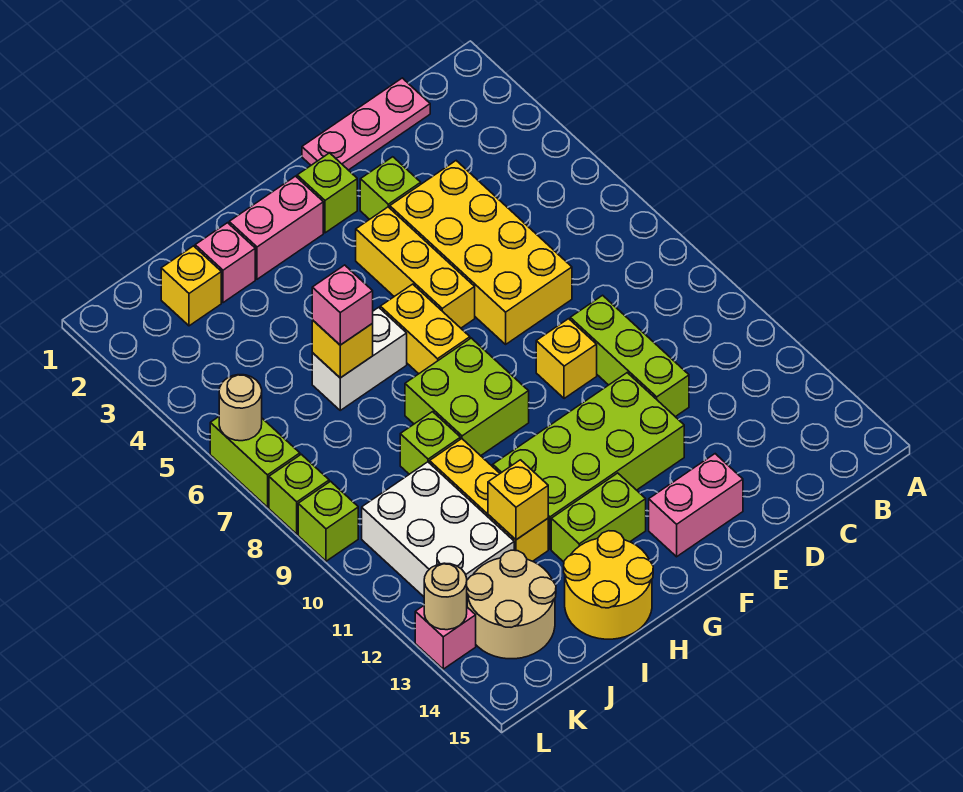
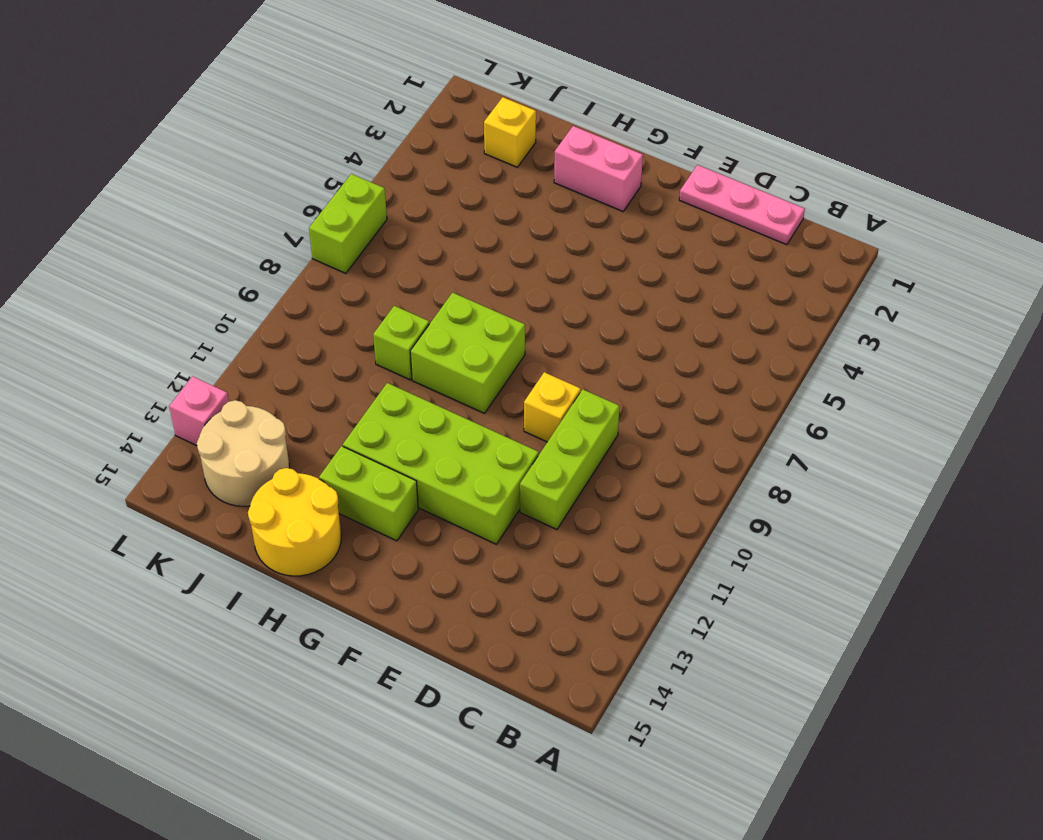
none -> yellow 2x4 brick [390,161,572,344]
none -> lime 1x1 brick [360,157,421,219]
none -> pink 1x2 brick [649,454,743,557]
none -> lime 1x1 brick [297,153,357,233]

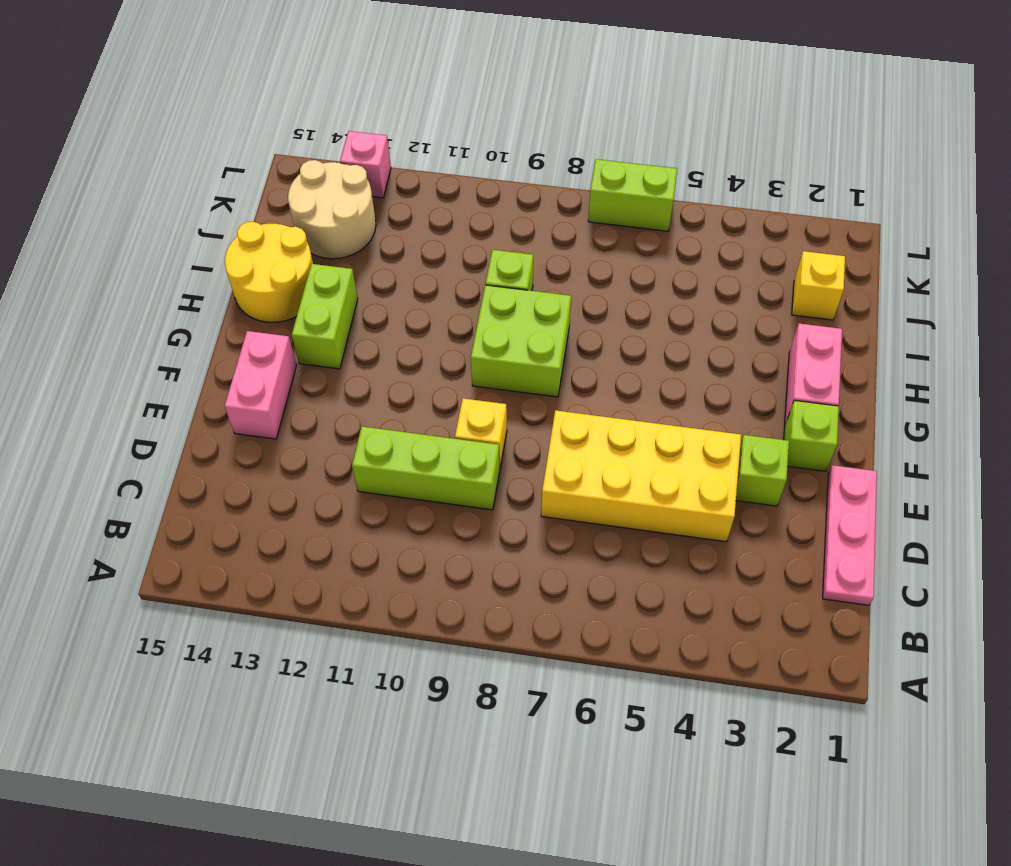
none -> lime 2x4 brick [493,373,684,549]
none -> yellow 1x3 brick [356,207,475,328]
none -> yellow 1x2 brick [380,284,470,374]
none -> white 1x2 brick [312,307,407,410]

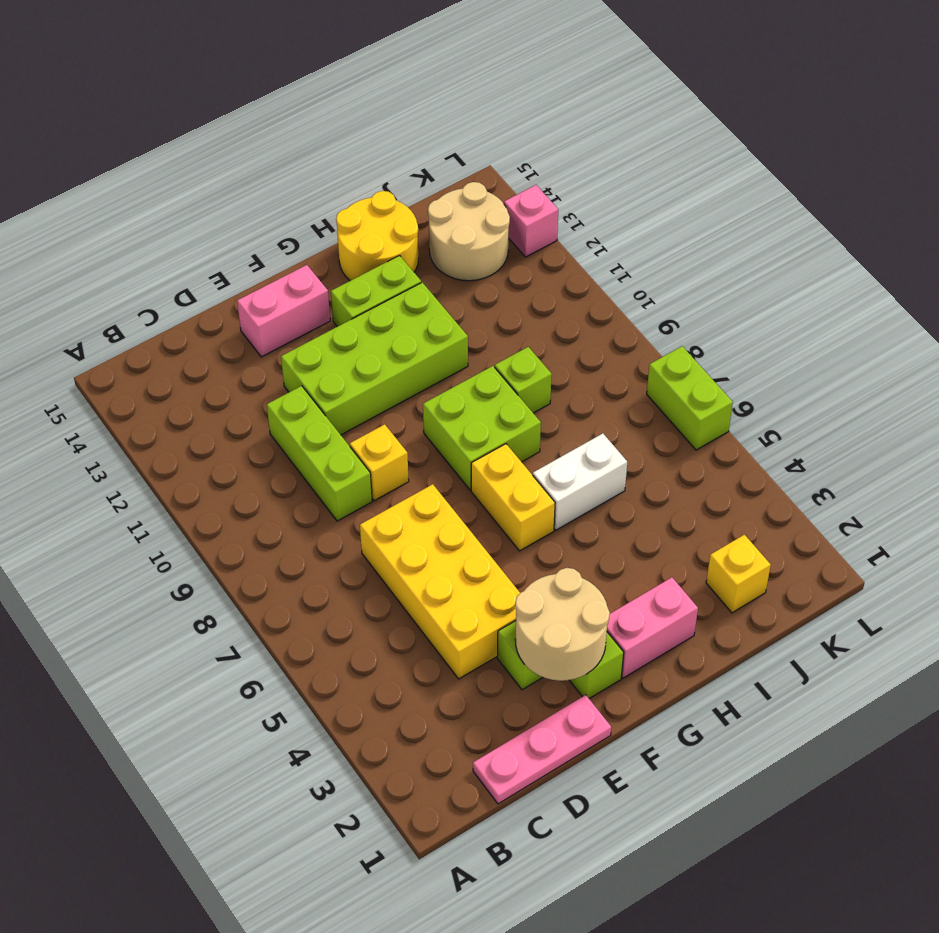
tan 2x2 round brick [515,568,610,681] -> none
none -> yellow 1x3 brick [356,207,475,328]
none -> pink 1x1 brick [195,223,255,303]
none -> yellow 1x3 brick [430,439,548,561]
none -> white 2x3 brick [362,462,514,597]

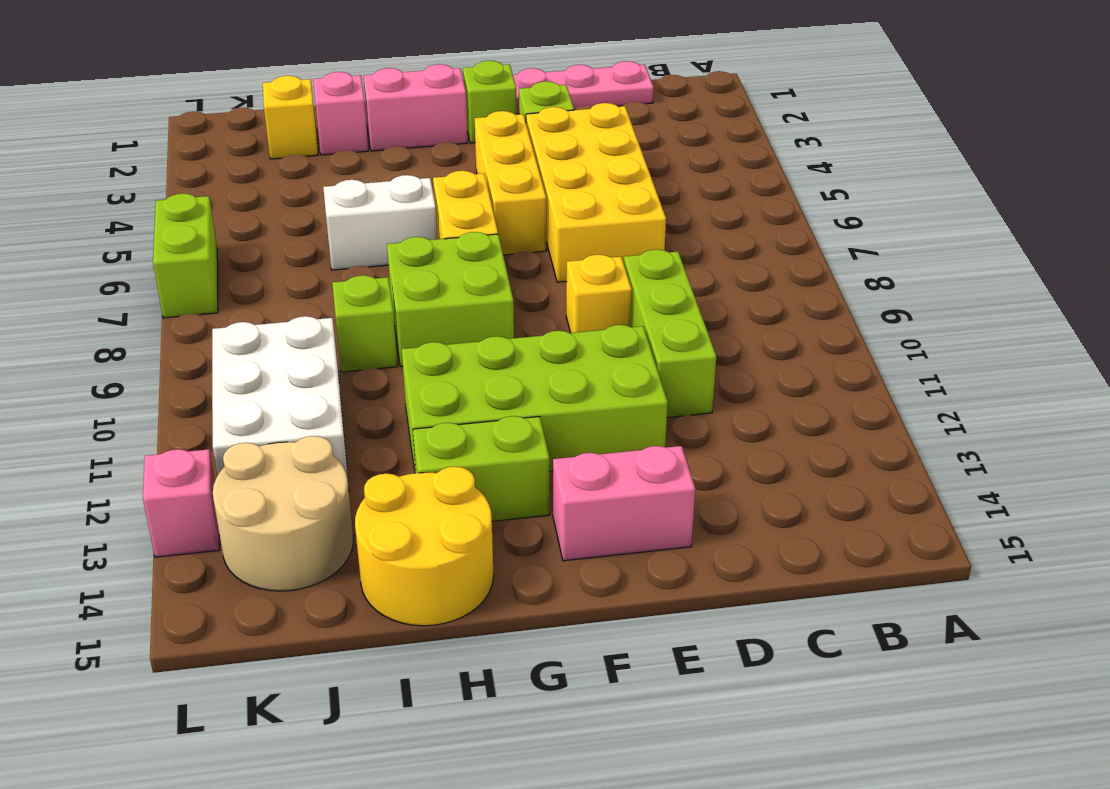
none -> yellow 1x3 brick [430,439,548,561]
none -> lime 1x1 brick [269,454,329,534]
none -> lime 1x1 brick [298,481,358,561]
none -> yellow 1x1 brick [312,320,373,378]

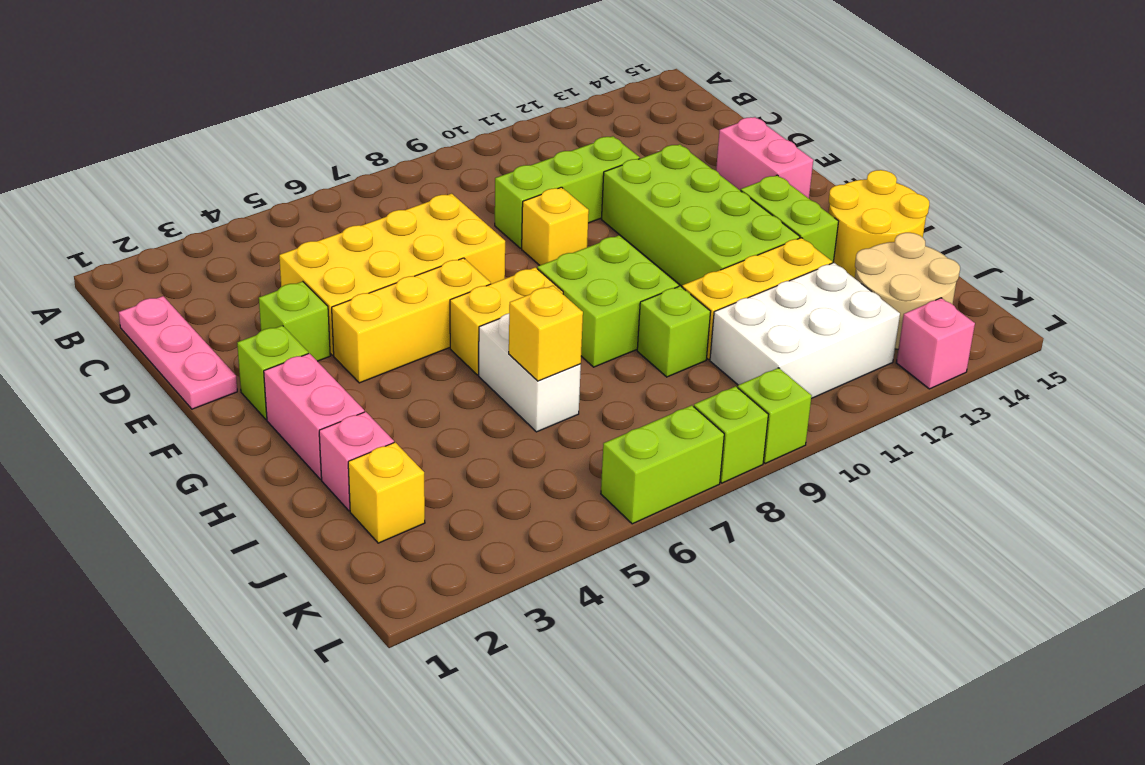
none -> yellow 1x1 brick [488,460,548,540]
none -> tan 1x1 round brick [219,375,262,441]
none -> tan 1x1 round brick [424,563,467,630]
none -> pink 1x1 brick [312,265,373,345]

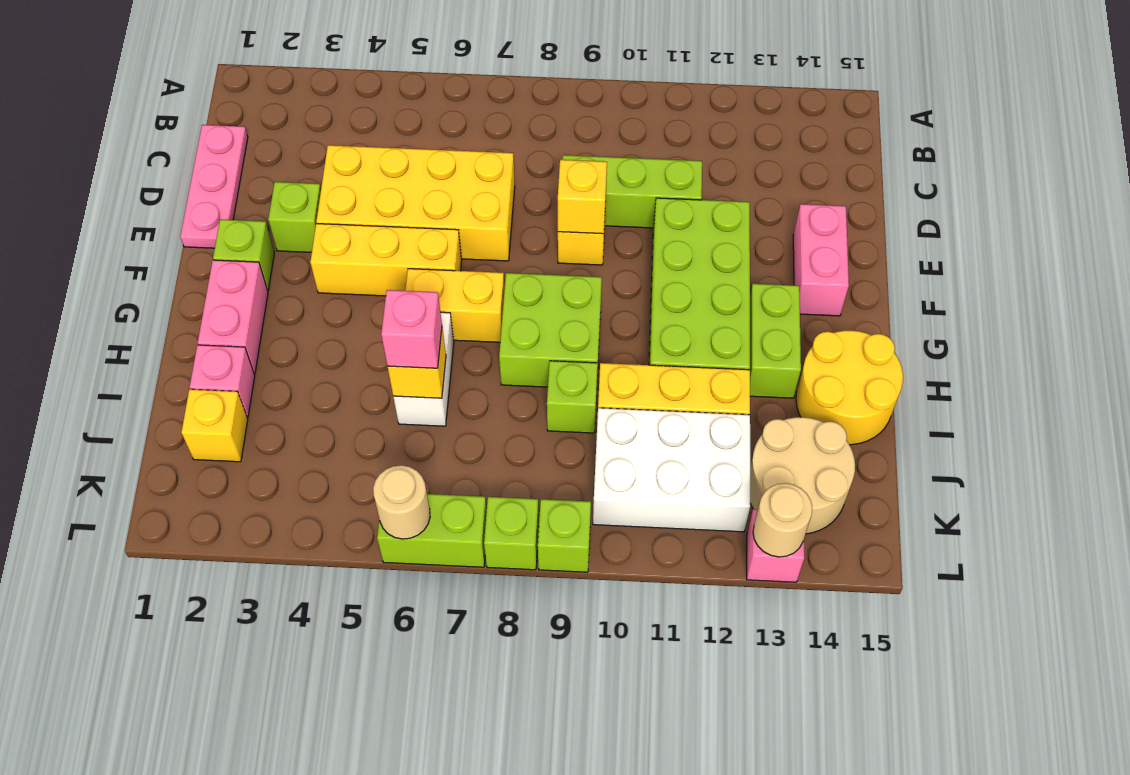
yellow 1x1 brick [558,160,607,234] -> yellow 1x1 brick moved to [488,460,548,540]

